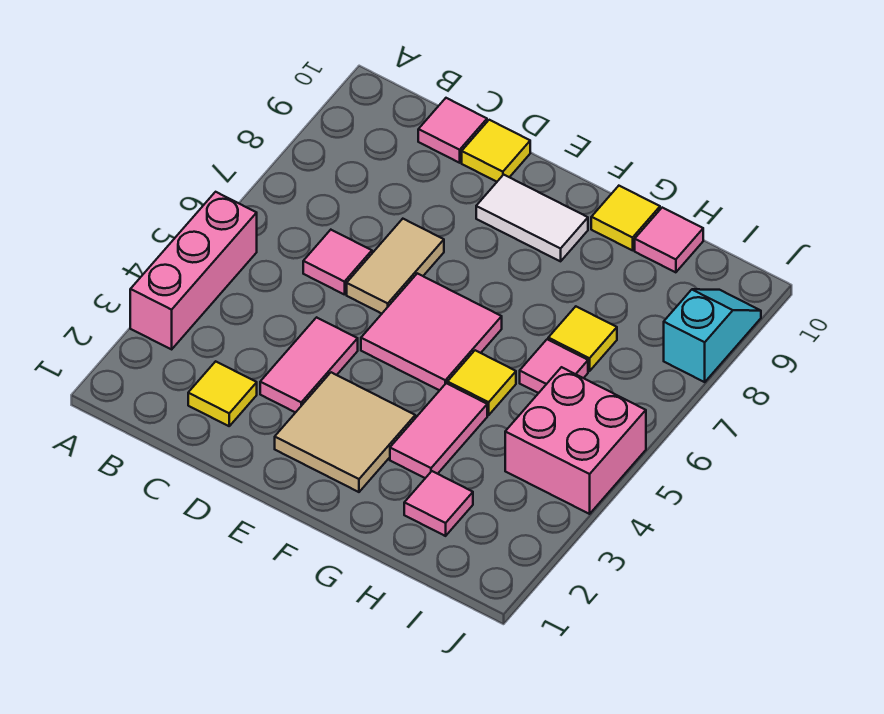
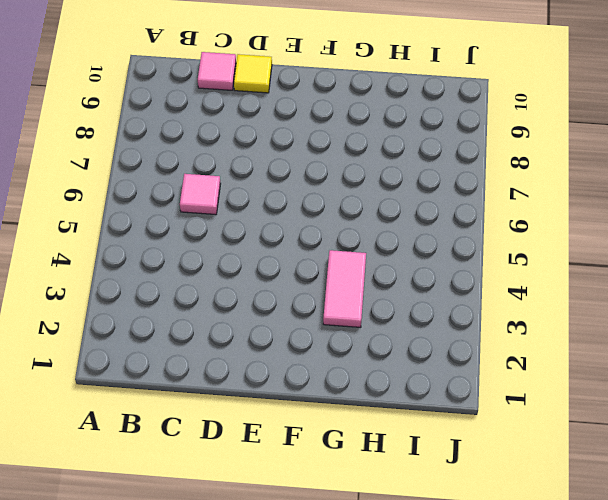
none -> pink 1x3 brick [130,192,257,349]
none -> yellow 1x1 tile [188,361,257,426]
none -> pink 1x2 tile [260,317,358,413]

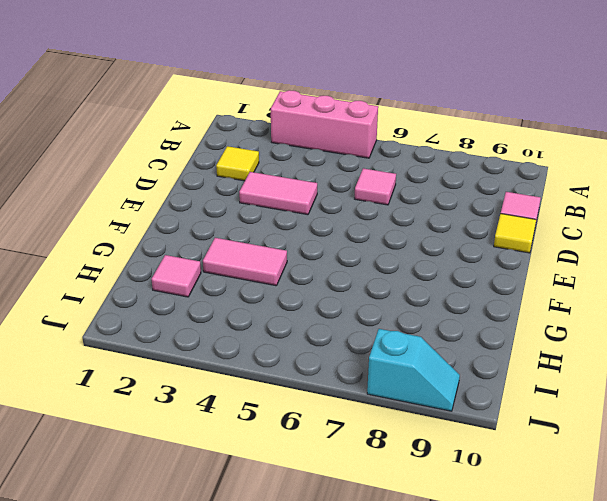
none -> tan 1x2 tile [347,219,444,314]
none -> tan 2x2 tile [275,372,415,492]
none -> pink 2x2 tile [361,273,502,390]

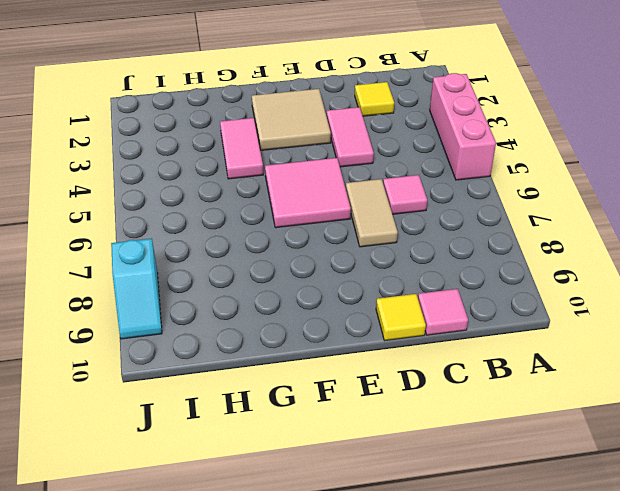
none -> white 1x2 tile [476,175,588,261]
none -> yellow 1x1 tile [448,350,516,415]
none -> yellow 1x1 tile [591,186,660,250]

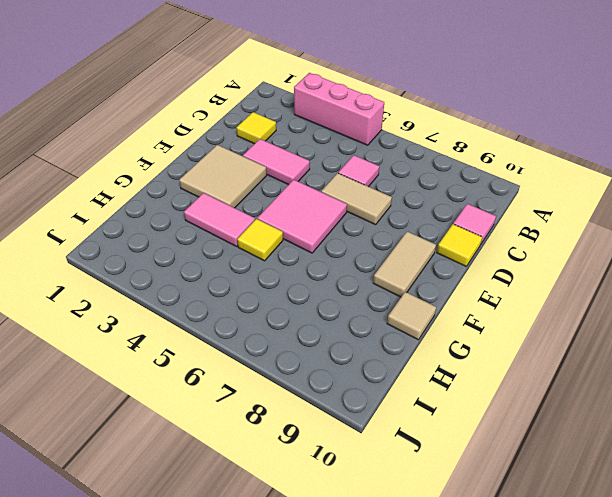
tan 1x2 tile [373,232,436,297] -> white 1x2 tile [476,175,588,261]
tan 1x1 tile [387,292,436,340] -> yellow 1x1 tile [591,186,660,250]
none -> pink 1x1 tile [404,471,473,536]
none -> pink 1x1 tile [520,339,588,393]
none -> yellow 1x1 tile [548,307,617,371]

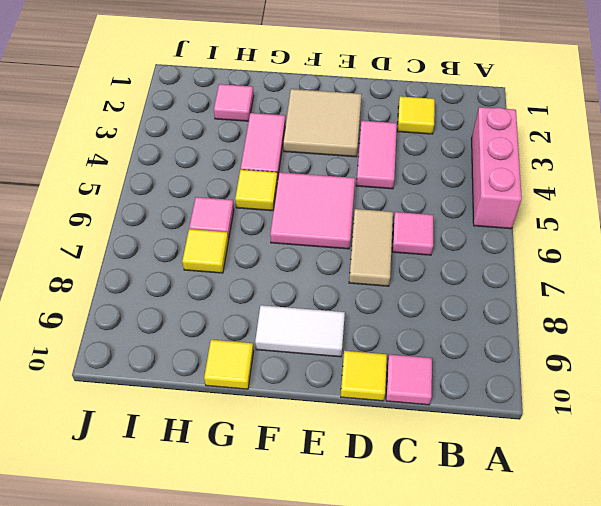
none -> pink 1x1 tile [635,208,703,272]
none -> pink 2x2 brick [505,367,646,514]
none -> cyan 1x2 slope [664,289,761,382]

